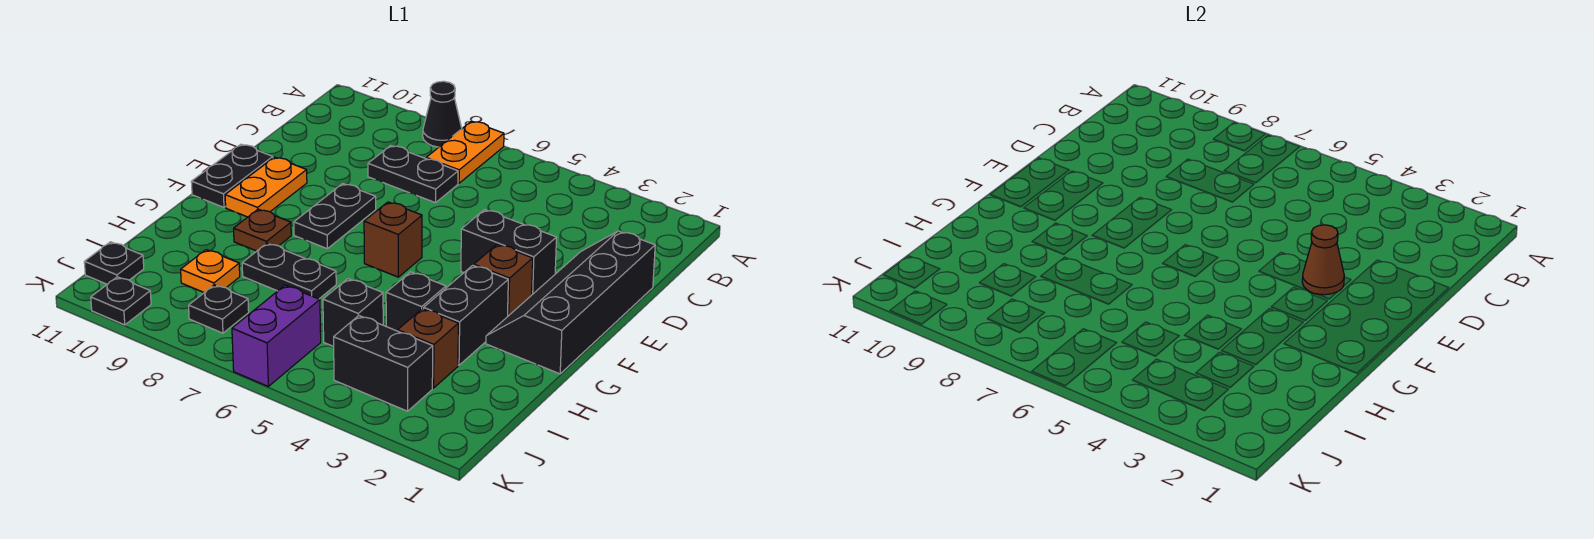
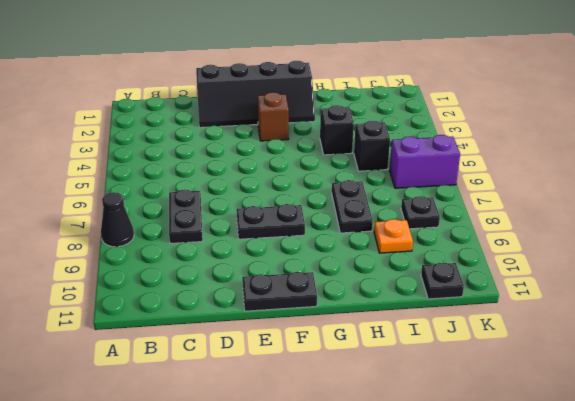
none -> orange 1x2 plate [426,121,504,183]
none -> black 1x2 brick [461,210,557,295]
none -> orange 1x2 plate [225,157,307,217]

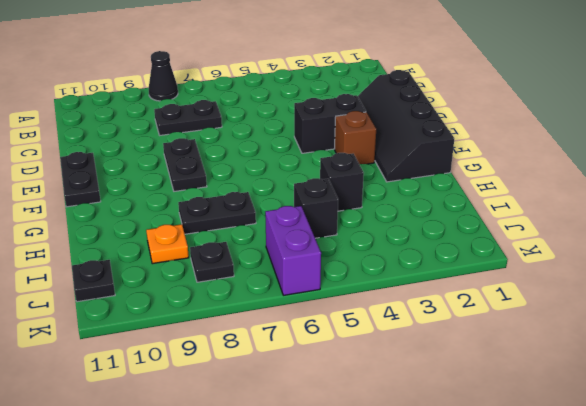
none -> orange 1x2 plate [426,121,504,183]
none -> orange 1x2 plate [225,157,307,217]
none -> brown 1x1 brick [364,202,422,277]

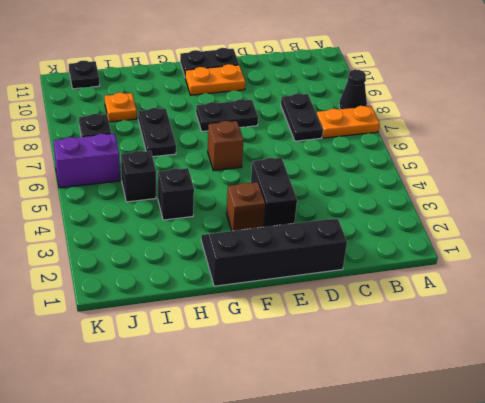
none -> black 1x2 brick [424,265,508,365]
none -> brown 1x1 plate [234,209,291,251]
none -> brown 1x1 brick [398,309,458,388]

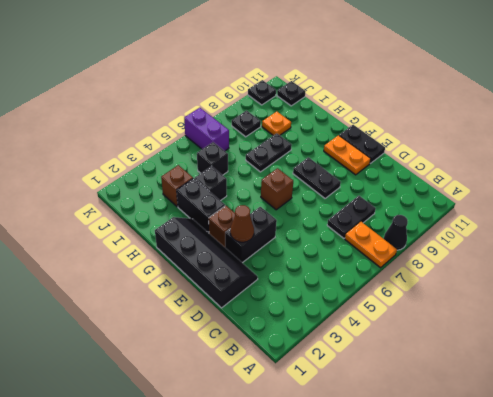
none -> brown 1x1 plate [234,209,291,251]
none -> black 1x2 brick [334,316,433,411]

